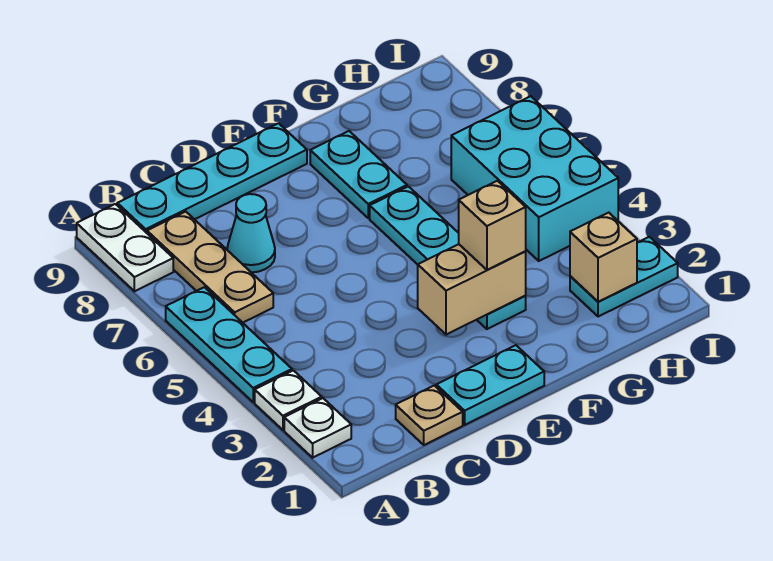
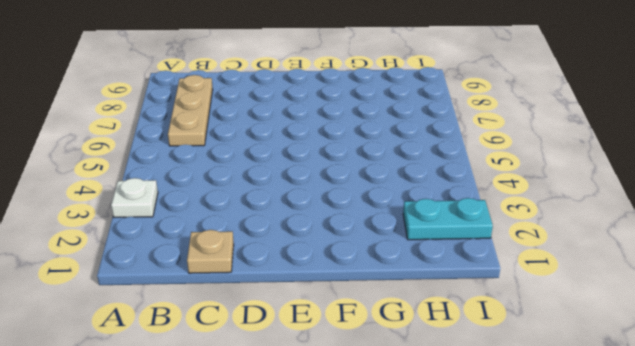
none -> white 1x1 plate [284,398,351,458]
none -> cyan 1x3 plate [166,287,292,402]
none -> white 1x2 plate [77,204,173,291]

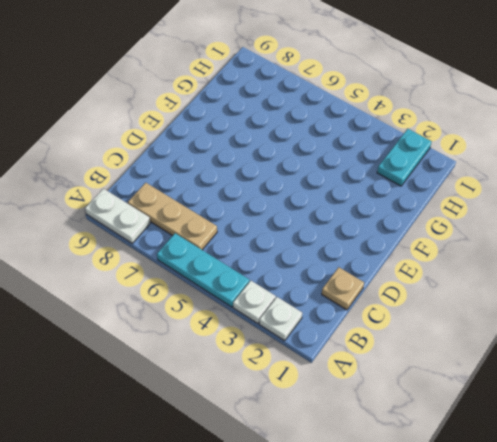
none -> cyan 1x4 plate [117,123,307,233]
none -> cyan 1x1 cone [227,194,275,272]
none -> cyan 1x2 plate [436,345,544,425]

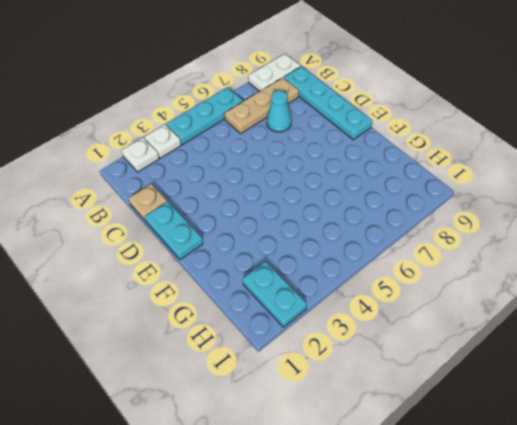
none -> cyan 1x4 plate [370,186,526,329]
none -> cyan 1x2 plate [310,131,407,218]
none -> cyan 2x3 brick [451,96,618,261]

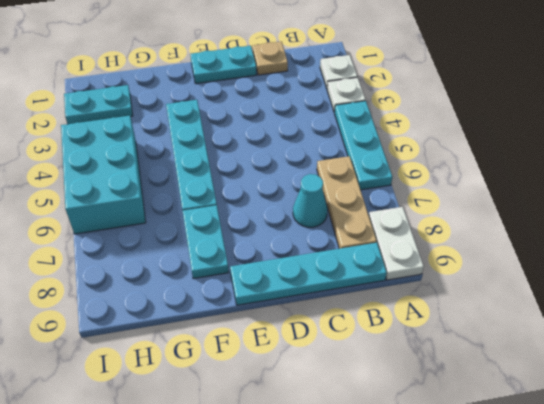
none -> tan 1x2 brick [418,244,526,335]
none -> tan 1x1 brick [570,213,637,302]
none -> tan 1x1 brick [459,181,526,270]

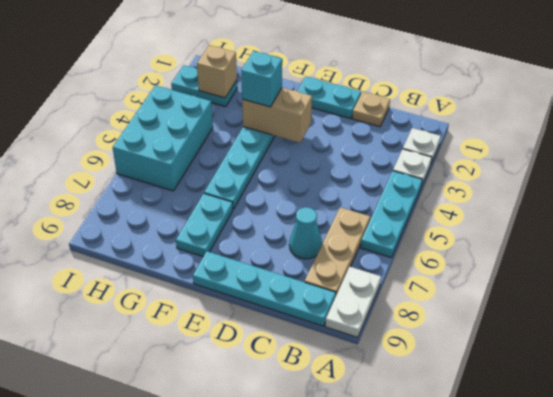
cyan 1x1 brick [241,51,282,107] -> tan 1x1 brick [459,181,526,270]

